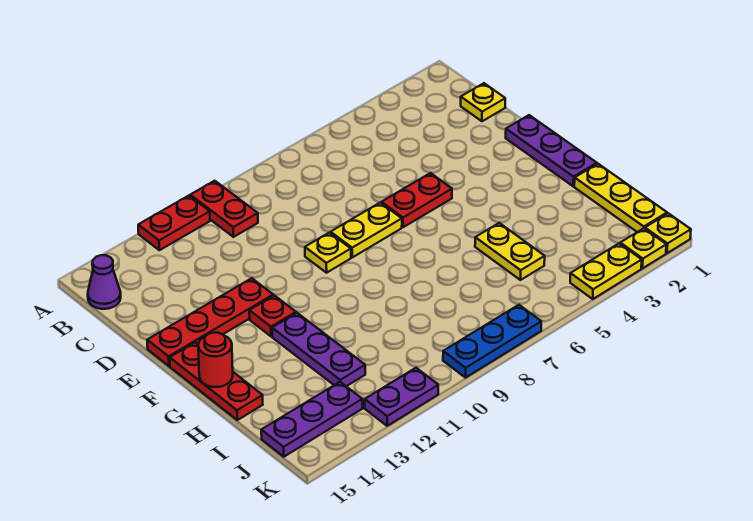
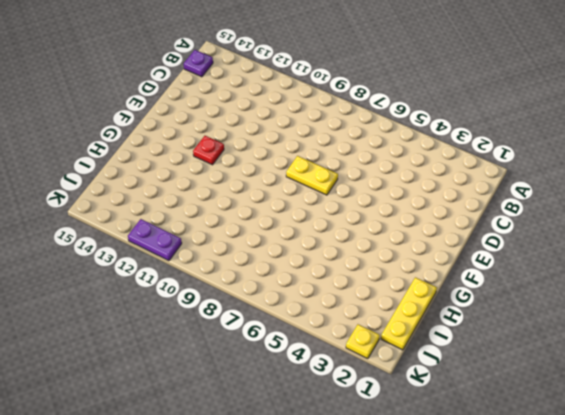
purple 1x1 plate [184,50,213,77] -> purple 1x1 cone [88,255,121,309]
none -> red 1x2 plate [190,181,258,237]
none -> red 1x2 plate [138,196,210,250]
none -> yellow 1x1 plate [461,83,505,121]

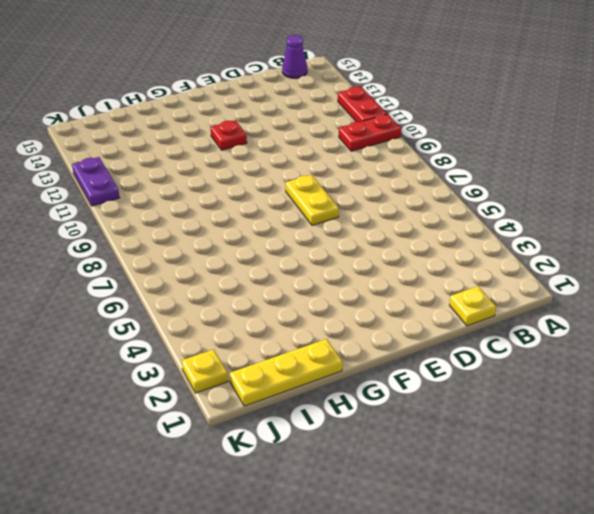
none -> purple 1x3 plate [506,115,597,186]
none -> red 1x2 plate [381,173,452,227]
none -> yellow 1x1 plate [305,233,351,273]

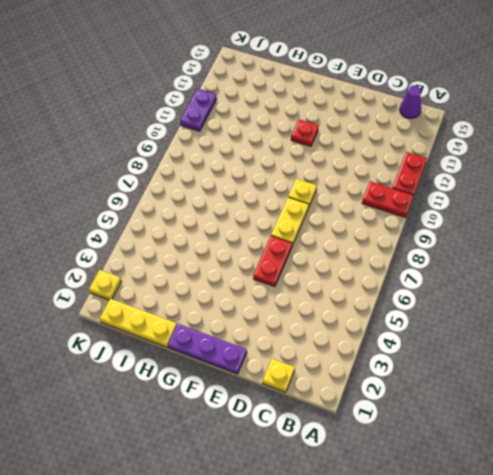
none -> red 1x4 plate [147,278,273,366]
none -> red 1x3 plate [170,342,263,420]
none -> purple 1x3 plate [272,313,365,386]

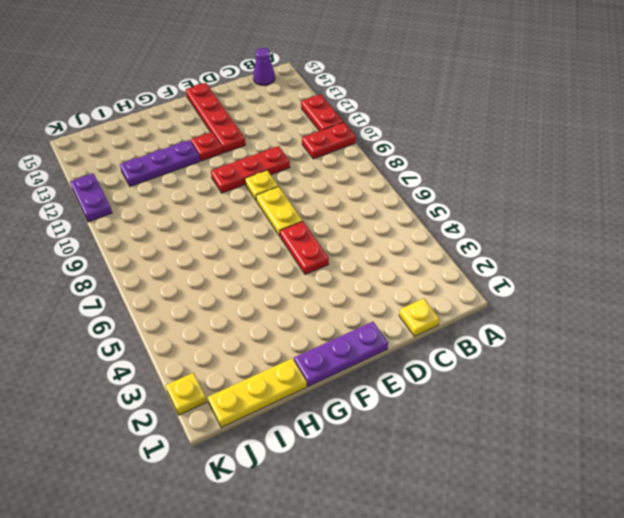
red 1x3 plate [211,146,290,193] -> red 1x3 plate moved to [170,342,263,420]
none -> yellow 1x2 plate [475,223,545,280]
none -> purple 1x3 plate [261,382,362,457]
none -> yellow 1x1 plate [645,213,691,253]

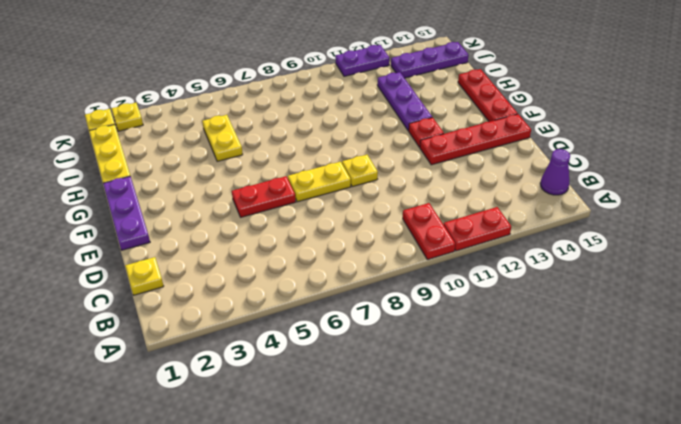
none -> yellow 1x2 plate [570,244,642,299]
none -> blue 1x3 plate [443,305,541,378]
none -> red 1x1 round brick [198,333,233,387]

